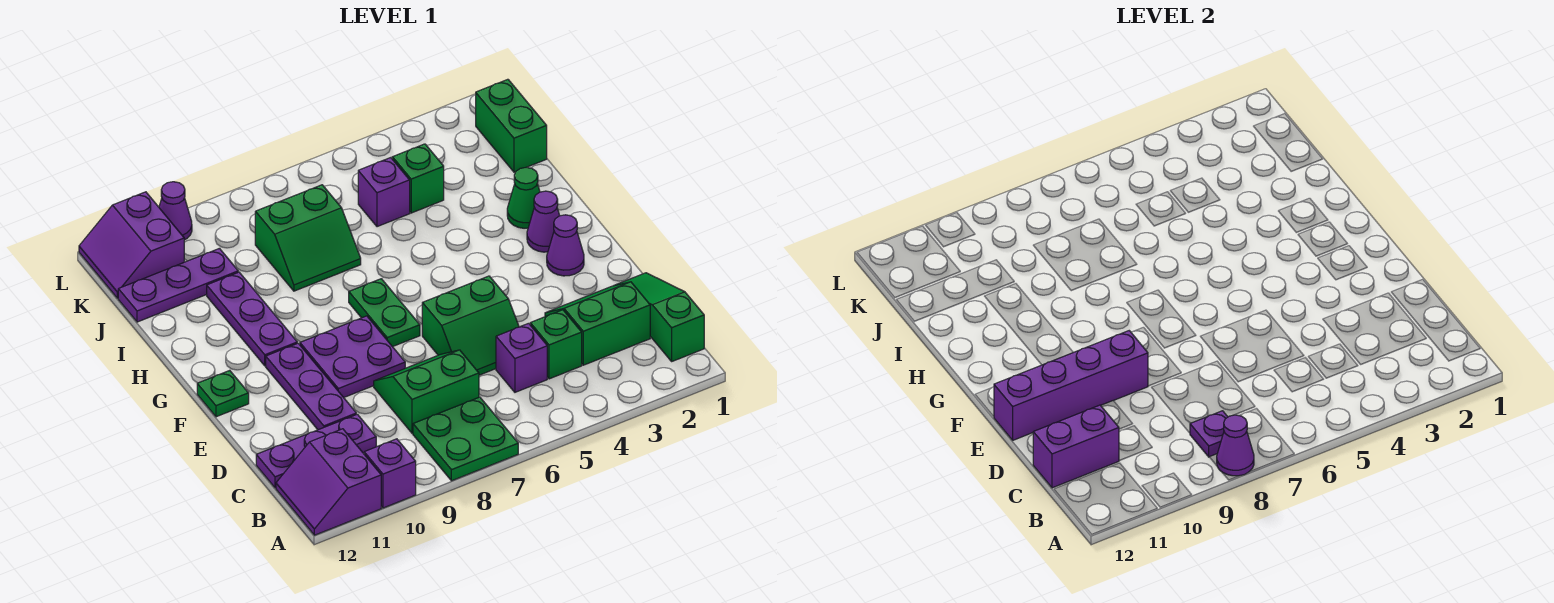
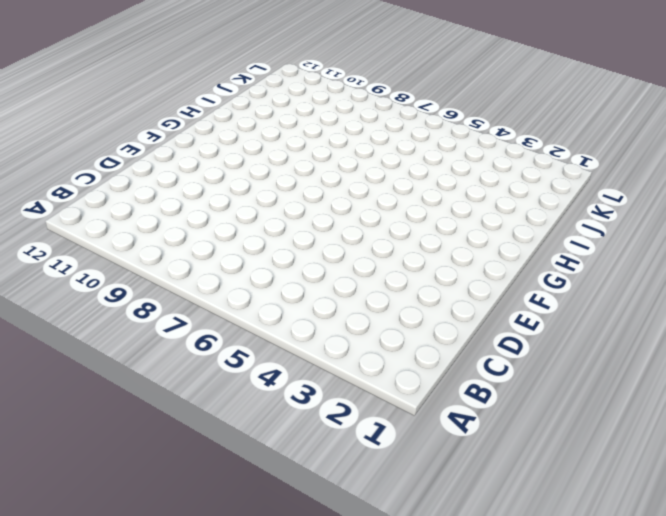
none -> green 2x2 plate [413,397,518,481]
none -> purple 1x1 brick [364,439,416,508]
none -> purple 2x2 slope [276,429,381,535]

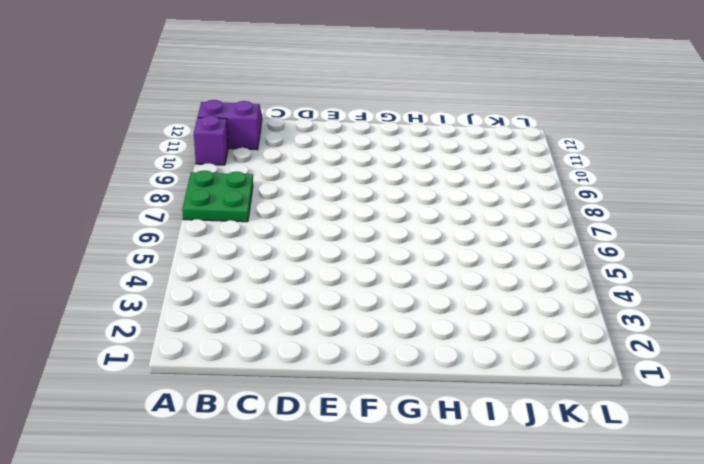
none -> green 1x3 slope [614,273,704,361]
none -> green 2x2 slope [545,282,650,365]
none -> green 1x1 brick [530,310,582,379]

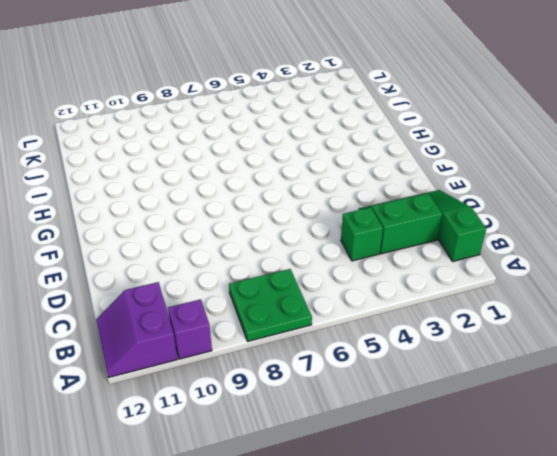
none -> purple 1x1 brick [496,323,547,392]
none -> green 2x2 slope [374,350,479,433]
none -> purple 1x3 plate [256,414,376,488]

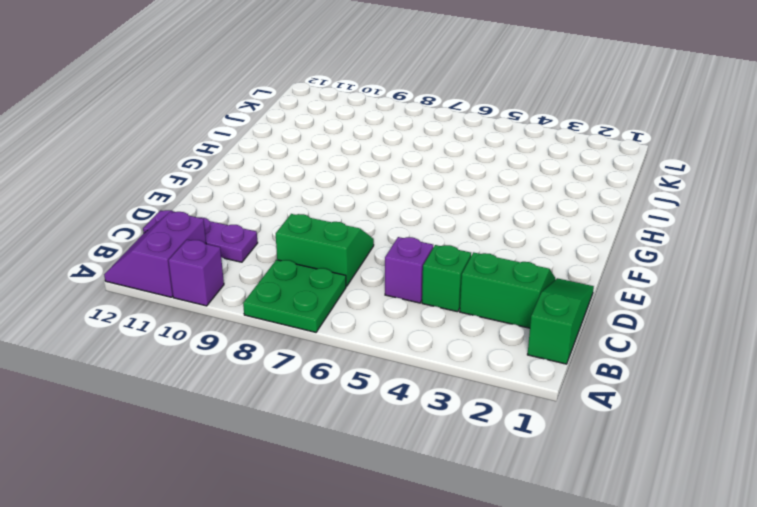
none -> green 2x2 slope [422,276,519,375]
none -> purple 1x3 plate [266,343,356,430]
none -> purple 2x2 plate [300,316,405,397]

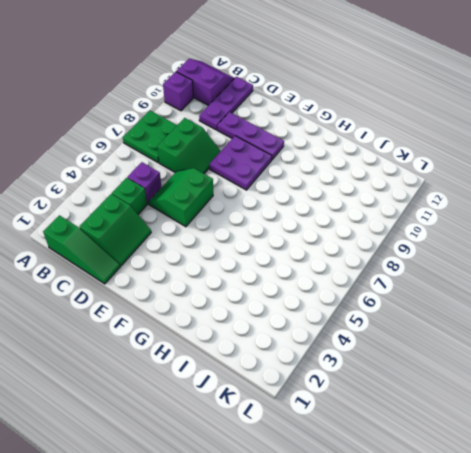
none -> purple 1x1 cone [547,215,584,276]
none -> green 1x2 plate [349,279,420,347]
none -> green 1x1 plate [197,370,249,417]

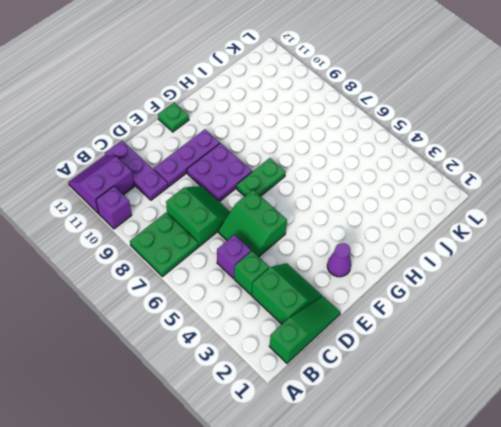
none -> purple 1x1 cone [527,191,560,252]
none -> purple 1x3 plate [207,272,297,366]
none -> green 1x1 cone [507,167,540,228]

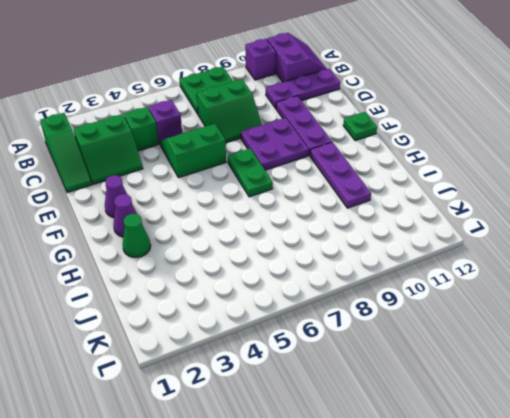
none -> green 2x2 slope [255,185,361,291]
none -> green 1x2 brick [476,79,547,172]
none -> green 1x1 brick [392,144,444,213]

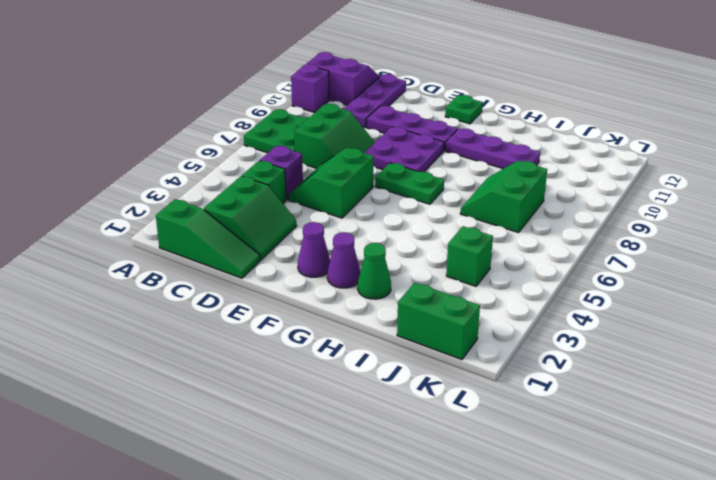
none -> purple 1x1 brick [358,158,410,227]
none -> purple 1x3 plate [118,248,238,322]
none -> purple 2x2 slope [79,192,184,298]

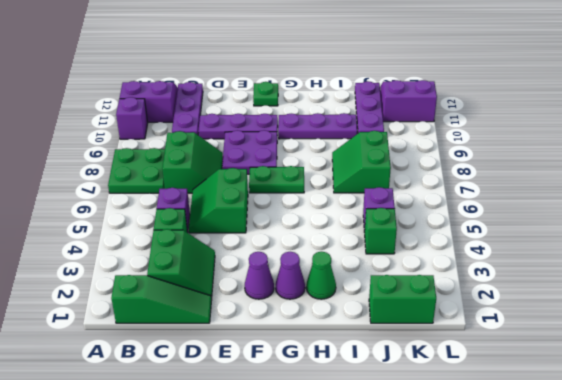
none -> purple 1x1 cone [159,182,192,240]
none -> purple 1x1 cone [1217,415,1254,476]
none -> purple 1x1 plate [1190,411,1228,457]

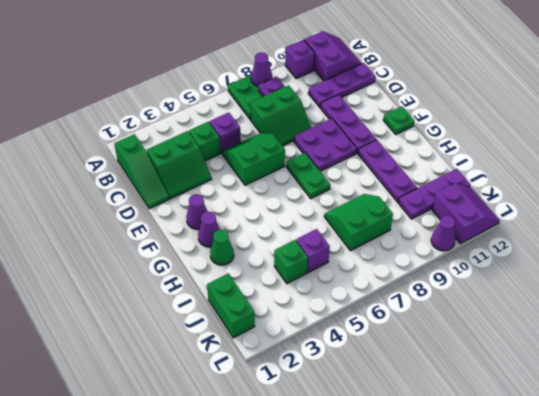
none -> purple 1x2 brick [1033,405,1119,488]
none -> purple 1x4 brick [994,331,1148,440]

